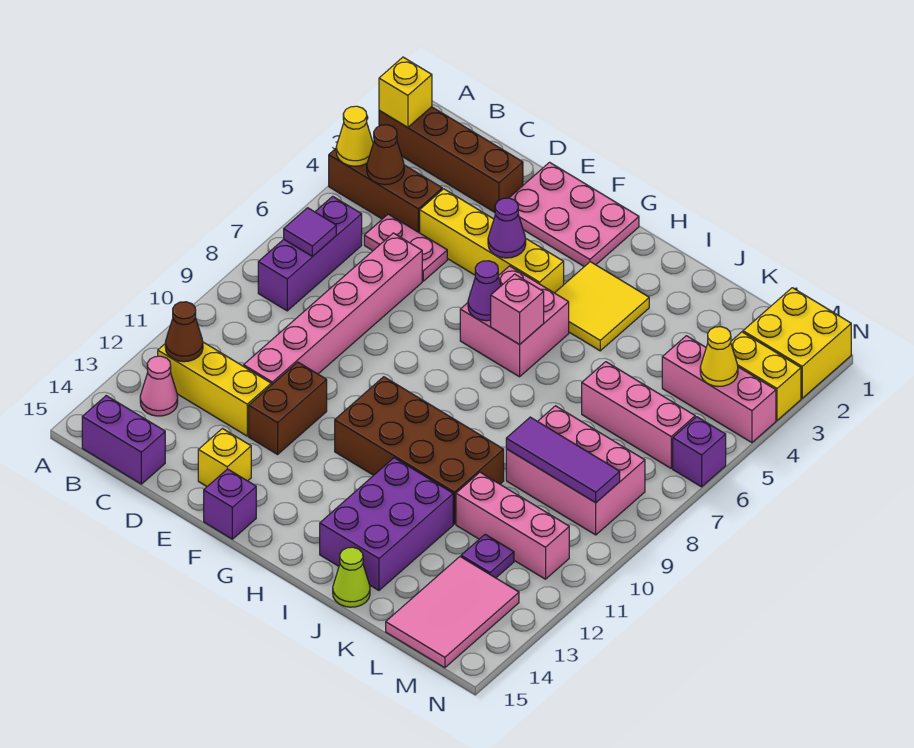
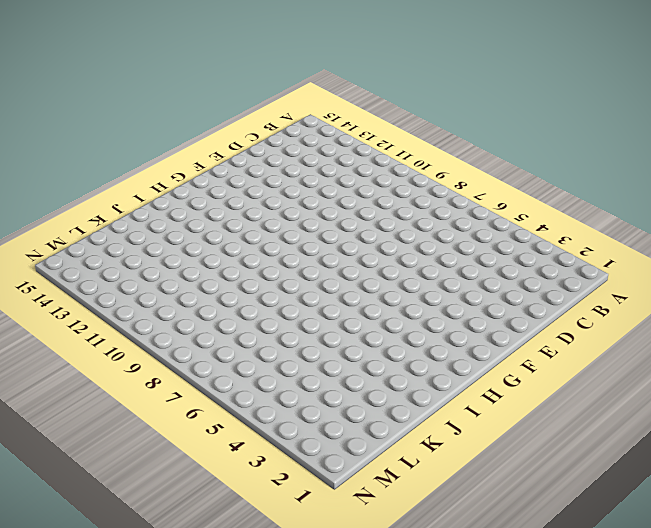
none -> brown 1x4 brick [379,107,523,212]
none -> brown 1x3 brick [329,149,442,233]
none -> purple 1x3 brick [258,196,362,311]
none -> yellow 1x3 brick [158,342,271,436]

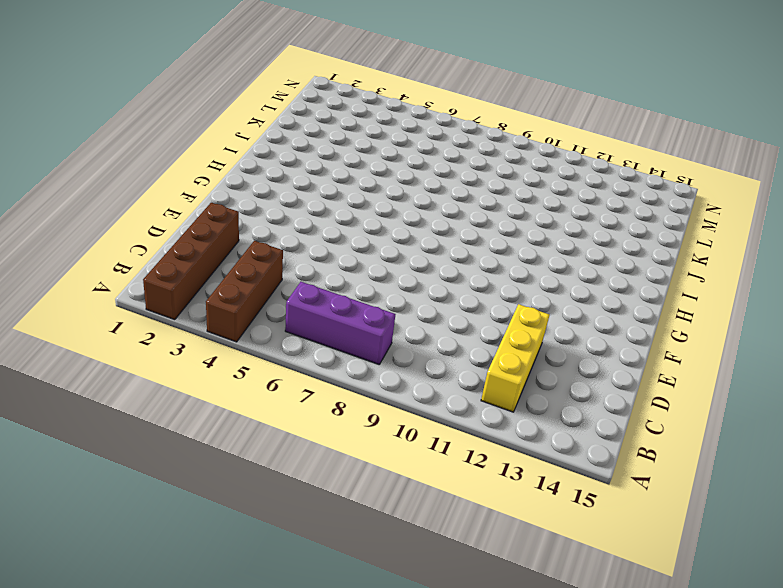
none -> pink 1x1 cone [140,356,178,416]
none -> purple 1x2 brick [82,396,165,484]
none -> pink 1x2 plate [364,214,447,281]
none -> yellow 1x4 brick [420,189,564,293]

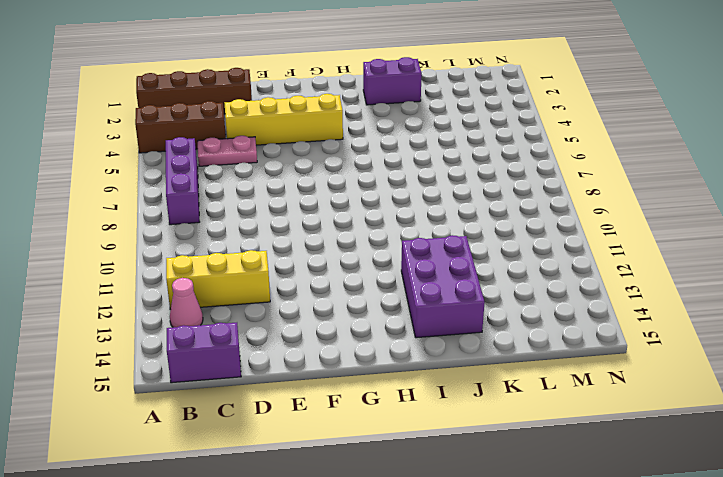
purple 1x2 brick [363,57,422,105] -> none
none -> pink 1x6 brick [244,233,422,385]
none -> pink 2x3 plate [509,162,639,267]
none -> brown 1x2 brick [249,362,327,454]
none -> yellow 1x1 brick [198,429,251,487]

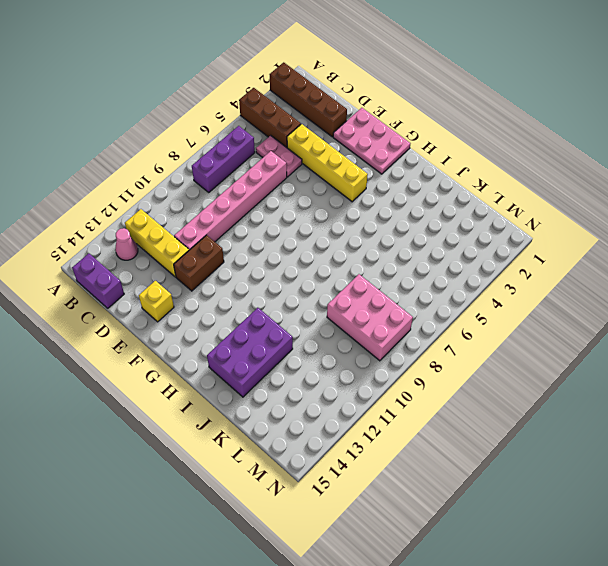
none -> purple 1x1 brick [204,469,256,539]
none -> pink 2x2 brick [460,266,569,377]
none -> brown 2x4 brick [335,377,504,524]
none -> yellow 2x2 tile [555,262,649,351]

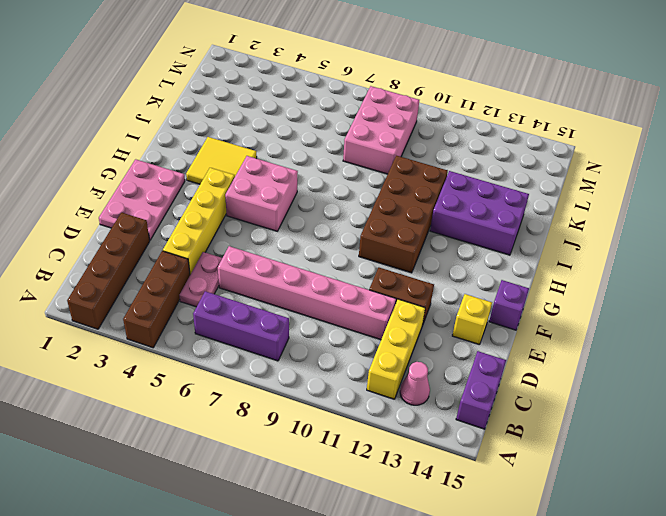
none -> lime 1x1 cone [333,547,370,607]
none -> pink 1x3 brick [582,362,695,468]
none -> pink 1x3 brick [456,472,569,579]
none -> pink 1x3 brick [662,336,776,443]

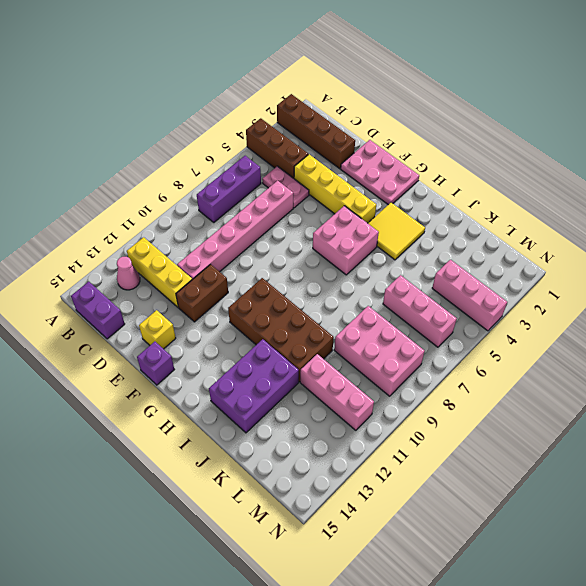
none -> lime 1x1 cone [333,547,370,607]
none -> purple 1x1 plate [461,534,514,578]
none -> pink 2x3 tile [386,557,519,668]
none -> yellow 2x2 brick [743,288,851,398]

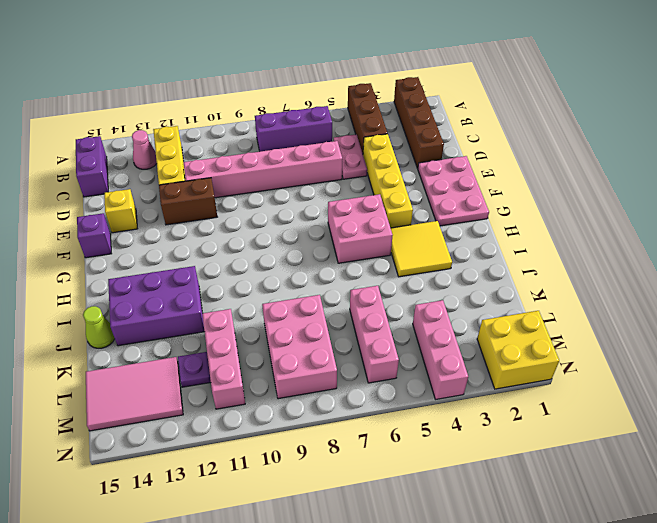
none -> brown 2x4 brick [335,377,504,524]
none -> yellow 1x2 brick [731,332,801,420]
none -> purple 1x1 brick [673,417,726,487]
none -> yellow 1x1 brick [379,57,432,127]

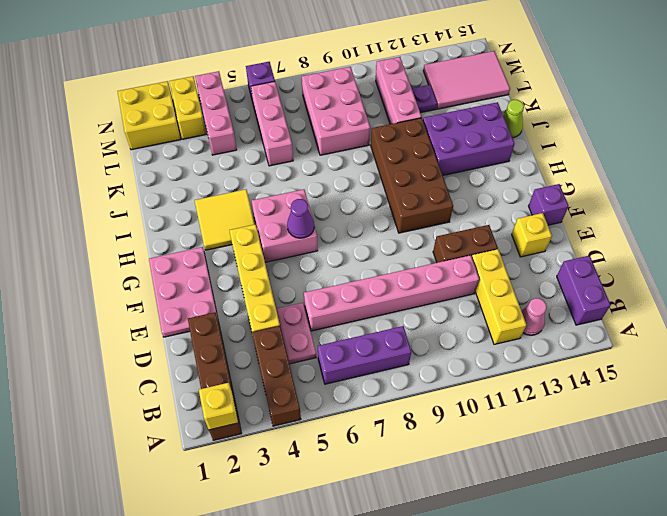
none -> yellow 1x1 cone [336,106,373,166]
none -> brown 1x1 cone [367,125,404,185]
none -> purple 1x1 tile [284,208,336,256]
none -> brown 1x1 cone [165,302,203,362]

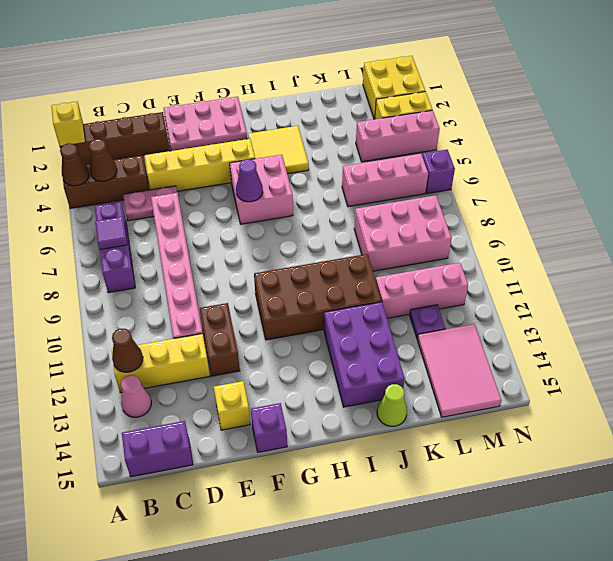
brown 1x1 cone [60,143,89,186] -> yellow 1x1 cone [336,106,373,166]
none -> purple 1x1 cone [488,198,526,258]
none -> pink 1x1 brick [491,274,544,345]
none -> purple 1x3 tile [506,417,620,503]
none -> yellow 1x1 cone [700,327,738,386]

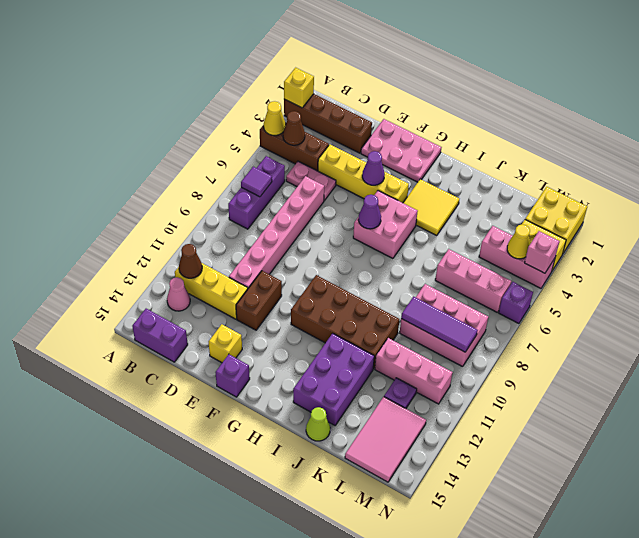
pink 1x1 brick [525,231,559,273] -> pink 1x1 brick moved to [491,274,544,345]

